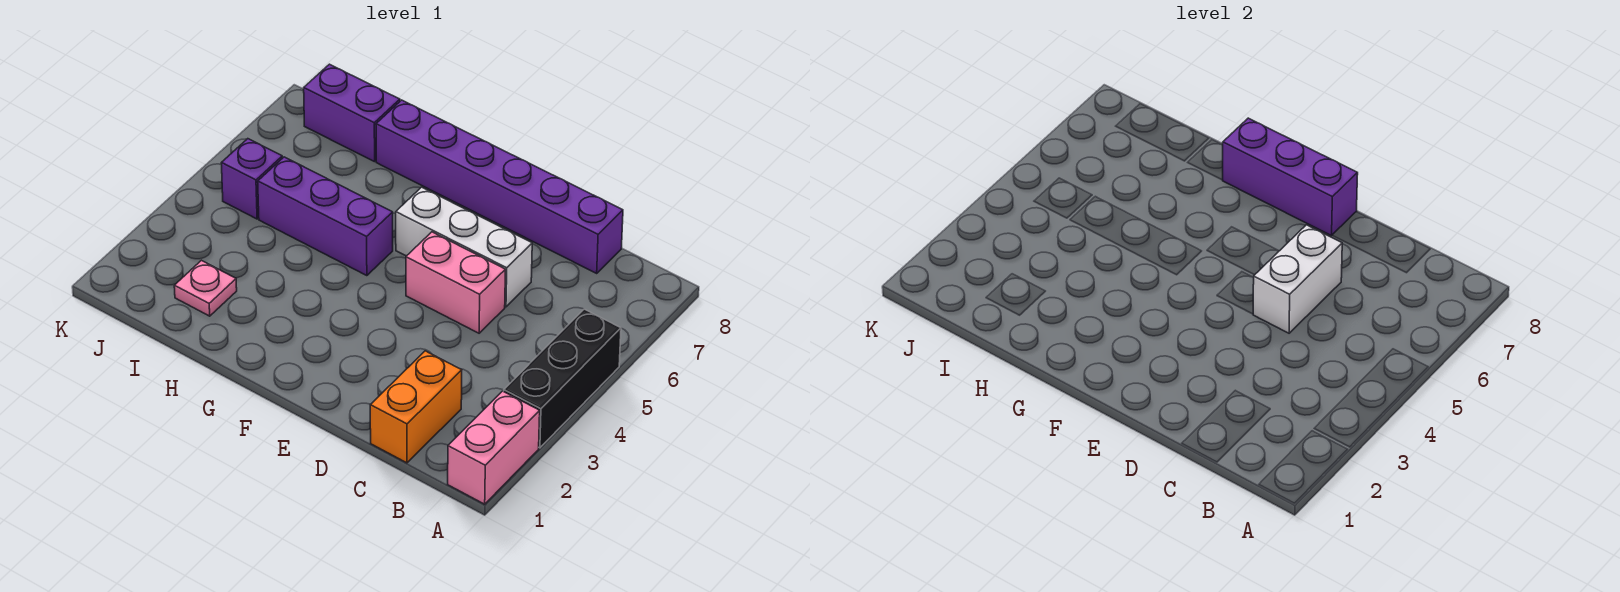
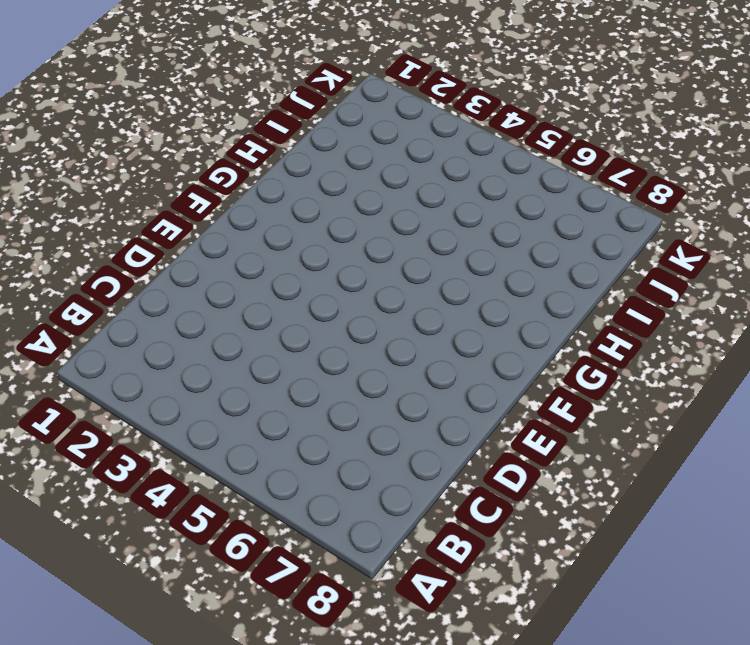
none -> pink 1x2 brick [448,391,540,504]
none -> black 1x3 brick [504,309,621,448]
none -> orange 1x2 brick [370,351,462,463]

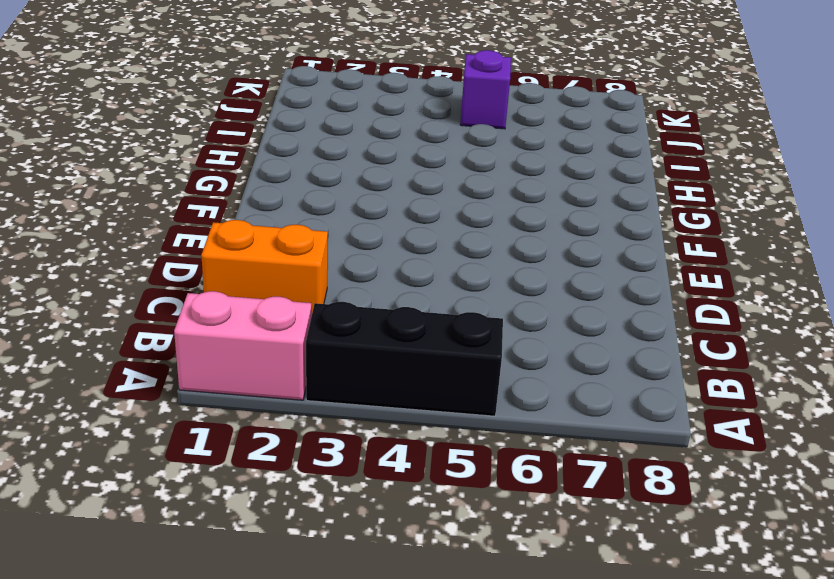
none -> purple 1x6 brick [376,100,623,273]
none -> pink 1x2 brick [406,232,506,333]
none -> white 1x3 brick [396,187,532,307]

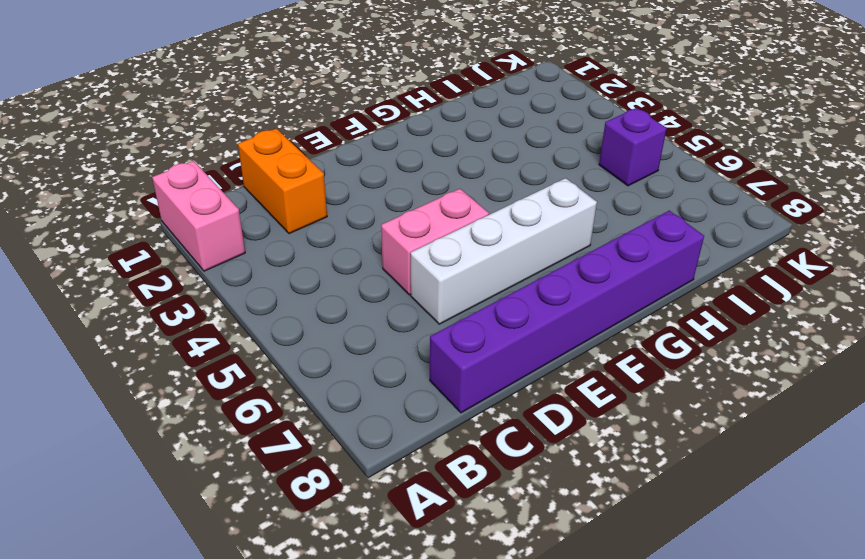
white 1x4 brick [411,178,597,324] -> white 1x3 brick [396,187,532,307]
none -> black 1x3 brick [504,309,621,448]
none -> purple 1x3 brick [258,157,393,276]
none -> pink 1x1 plate [174,260,237,316]

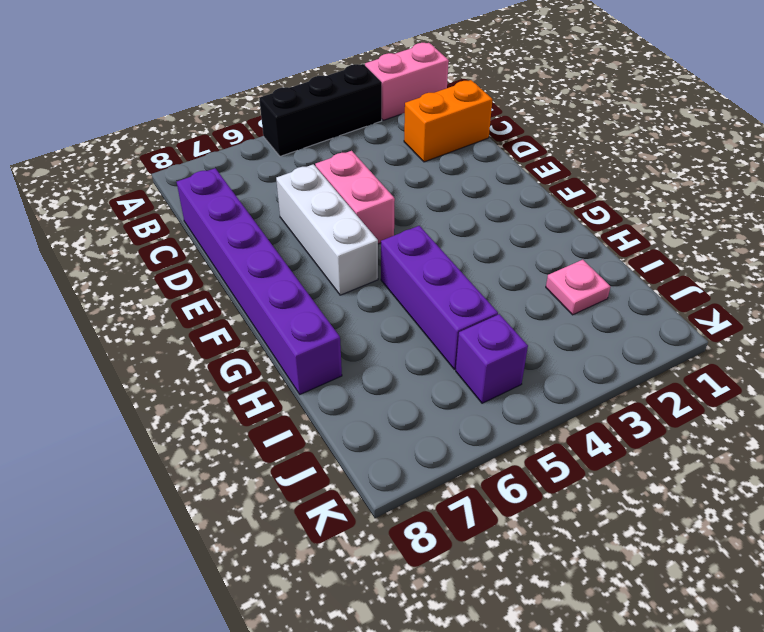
none -> purple 1x2 brick [304,64,400,162]
none -> white 1x2 brick [1253,225,1342,333]
none -> purple 1x3 brick [1223,118,1358,236]

